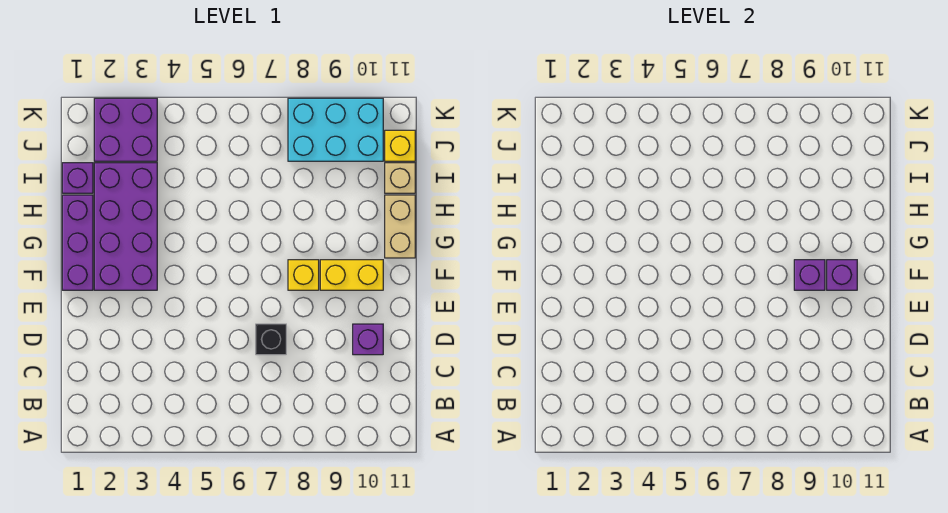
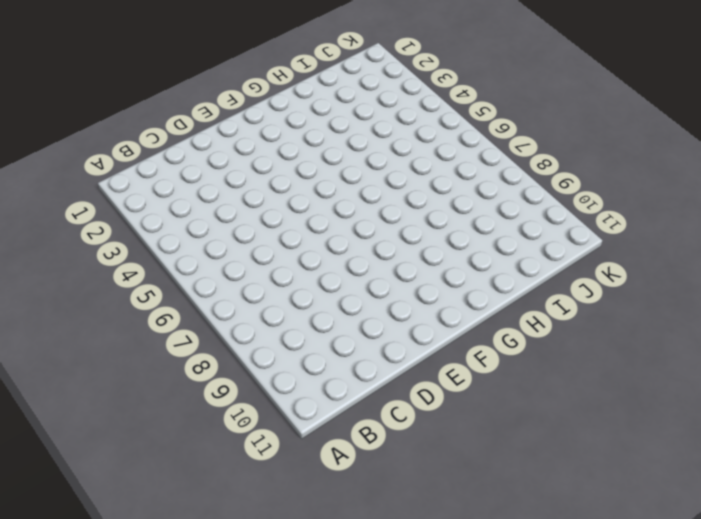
none -> black 1x1 brick [256,324,286,355]
none -> purple 1x1 brick [353,324,383,355]
none -> purple 1x3 brick [62,195,93,290]

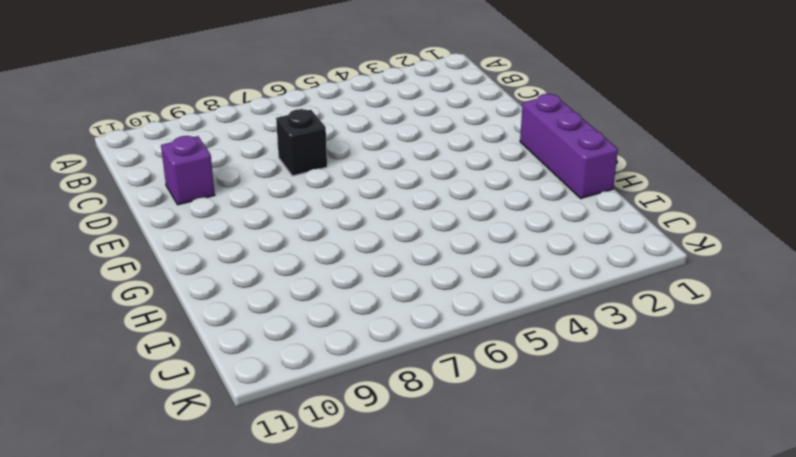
none -> purple 2x4 brick [94,163,157,290]
none -> yellow 1x1 brick [288,260,319,290]
none -> yellow 1x2 brick [320,260,383,290]

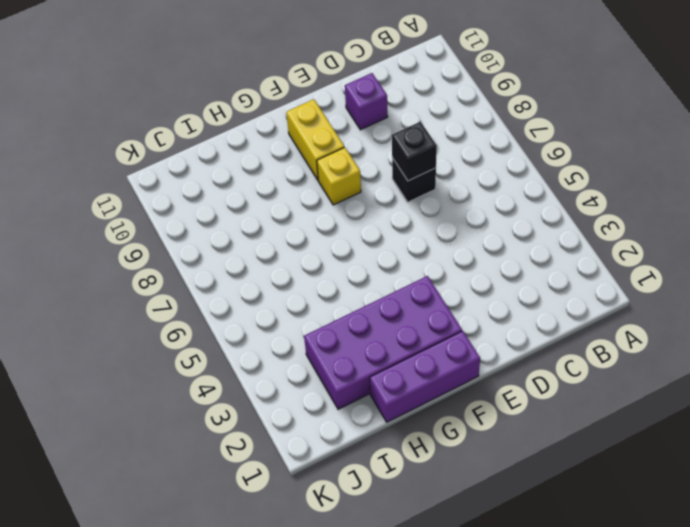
black 1x1 brick [392,122,437,181] -> none
none -> tan 1x2 brick [385,195,415,258]
none -> purple 1x1 brick [62,163,93,193]
none -> tan 1x1 brick [385,163,415,193]

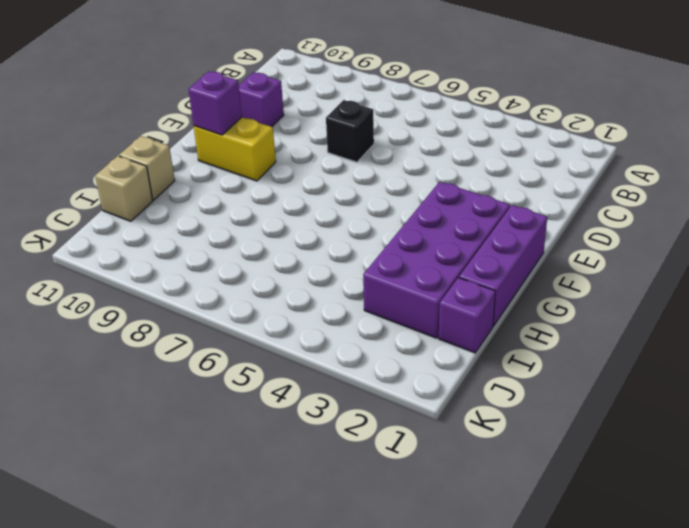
tan 1x1 brick [119,136,175,200] -> tan 1x2 brick [385,195,415,258]
none -> yellow 1x1 brick [288,260,319,290]
none -> purple 2x2 brick [94,98,157,161]
none -> cyan 2x3 brick [288,98,383,161]

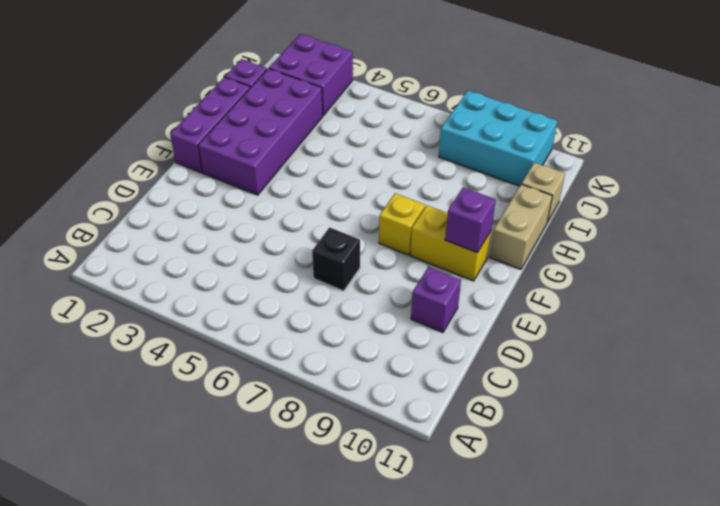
none -> yellow 1x1 brick [385,130,415,161]
none -> purple 1x1 brick [794,260,825,290]

